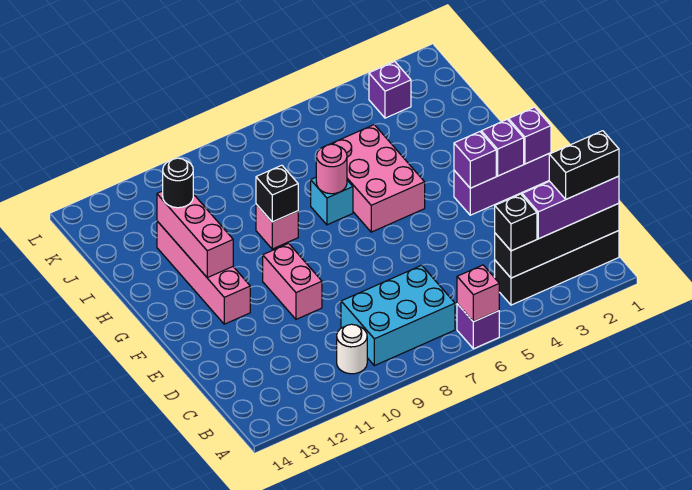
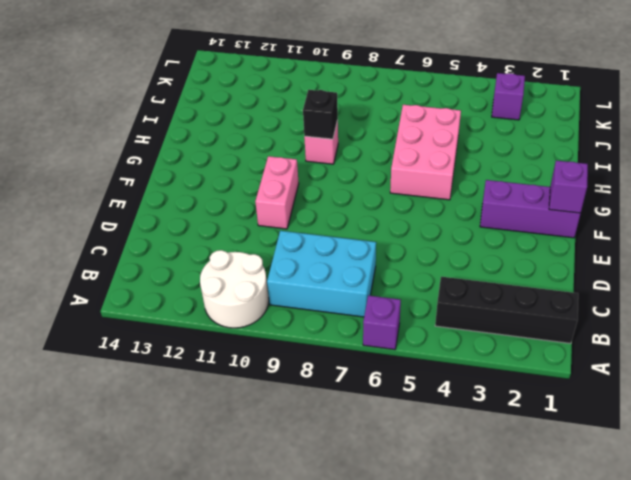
white 2x2 round brick [200,250,269,328] -> white 1x1 round brick [337,324,367,374]
none -> pink 1x4 brick [157,221,250,324]
none -> cyan 1x1 brick [311,177,353,225]
none -> pink 1x1 brick [457,265,499,322]

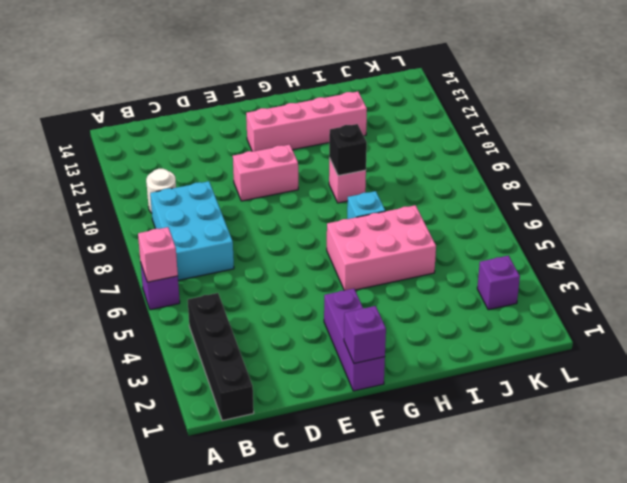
none -> black 1x4 brick [495,203,619,278]
none -> purple 1x1 brick [481,119,524,176]
none -> purple 1x1 brick [454,132,496,188]

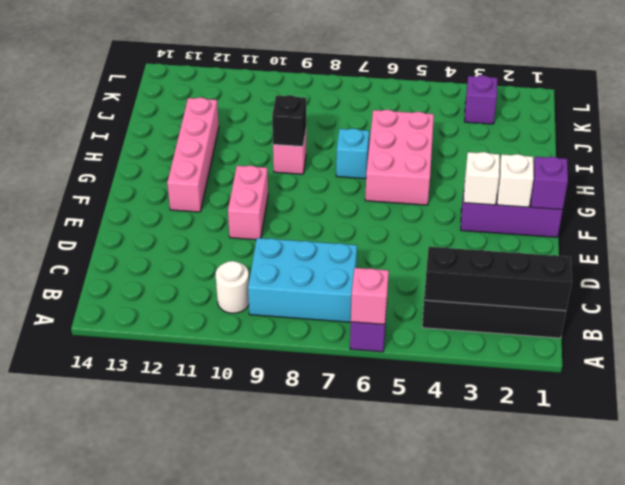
white 1x1 brick [497,154,534,207] -> purple 1x1 brick [481,119,524,176]
white 1x1 brick [464,152,500,205] -> purple 1x1 brick [454,132,496,188]
none -> pink 1x3 brick [157,191,233,278]
none -> pink 1x1 round brick [316,144,347,194]
none -> purple 1x3 brick [522,176,619,239]

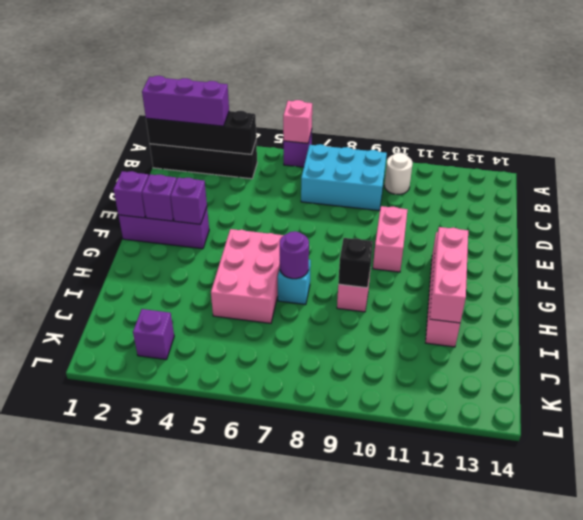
purple 1x1 round brick [280,231,309,279] -> pink 1x1 round brick [316,144,347,194]
none -> black 1x1 brick [495,194,537,251]
none -> black 1x1 round brick [163,158,193,208]
none -> black 1x2 brick [549,131,619,199]

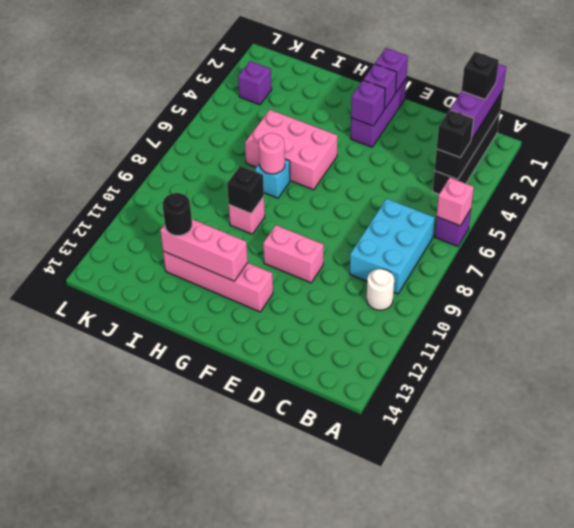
black 1x1 brick [462,52,499,99] -> black 1x2 brick [549,131,619,199]

